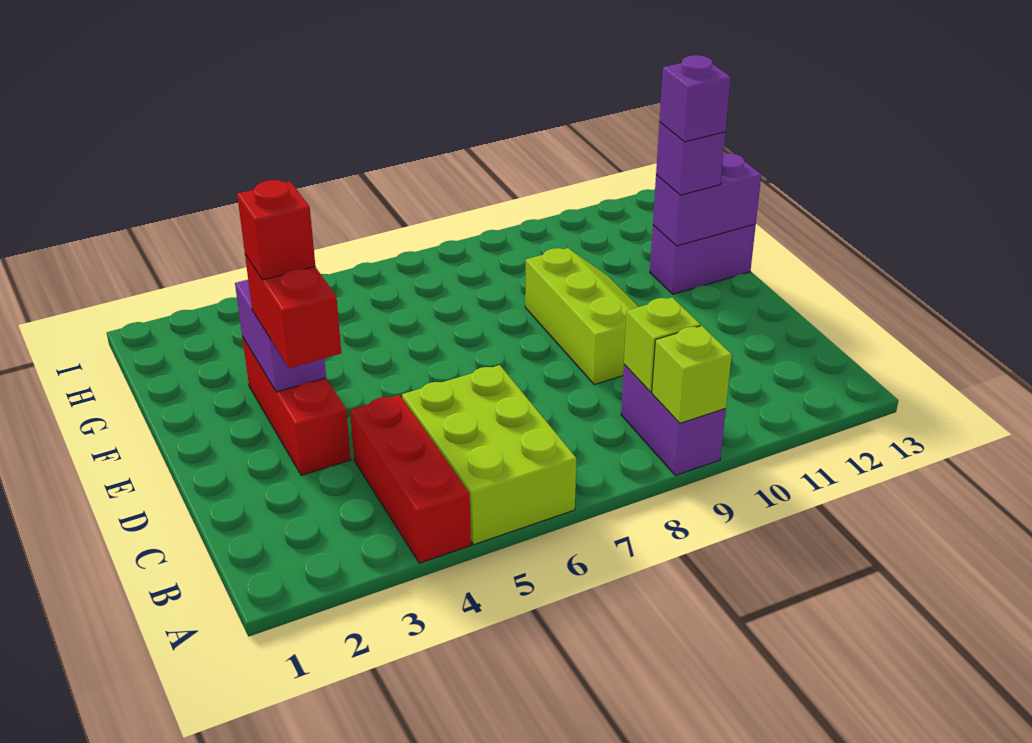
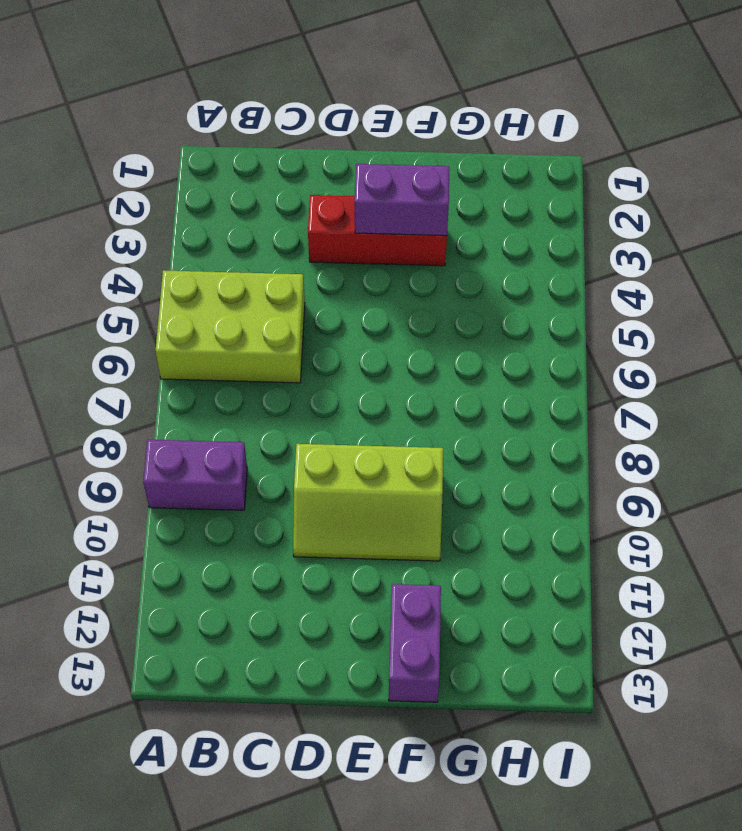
none -> red 1x3 brick [350,395,471,563]
none -> lime 1x1 brick [652,326,732,423]
none -> lime 1x1 brick [624,297,700,392]

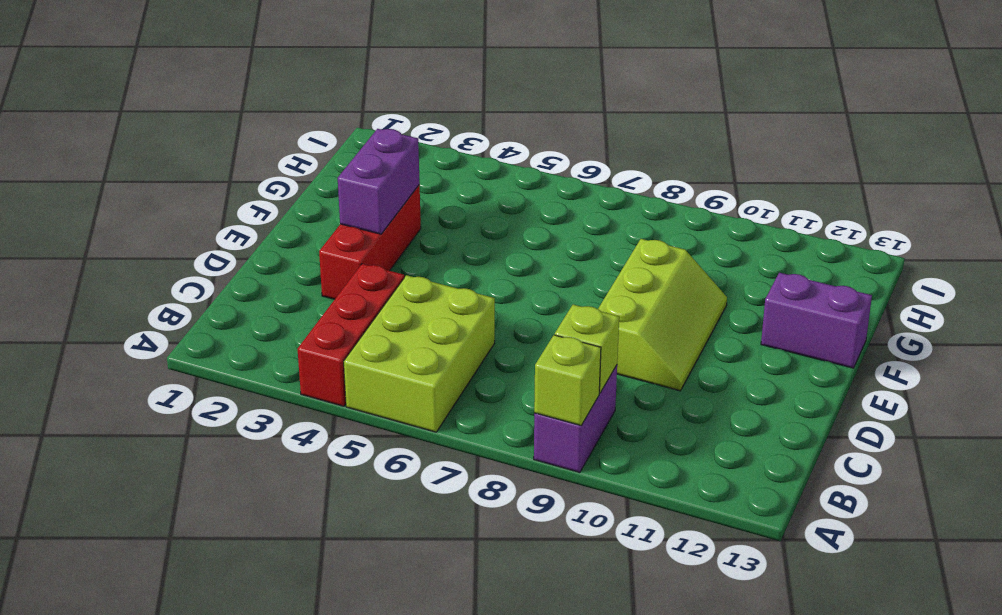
none -> purple 1x2 brick [653,153,761,246]
none -> red 1x2 brick [245,254,341,368]
none -> purple 1x1 brick [656,123,725,195]

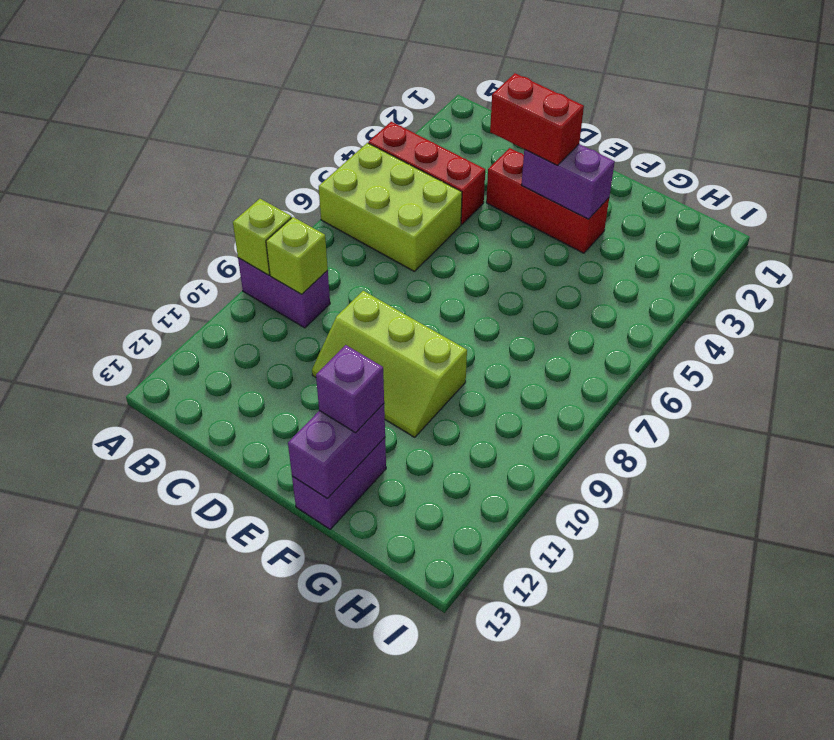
none -> red 1x1 brick [237,180,315,280]
none -> purple 1x1 brick [659,55,731,142]

